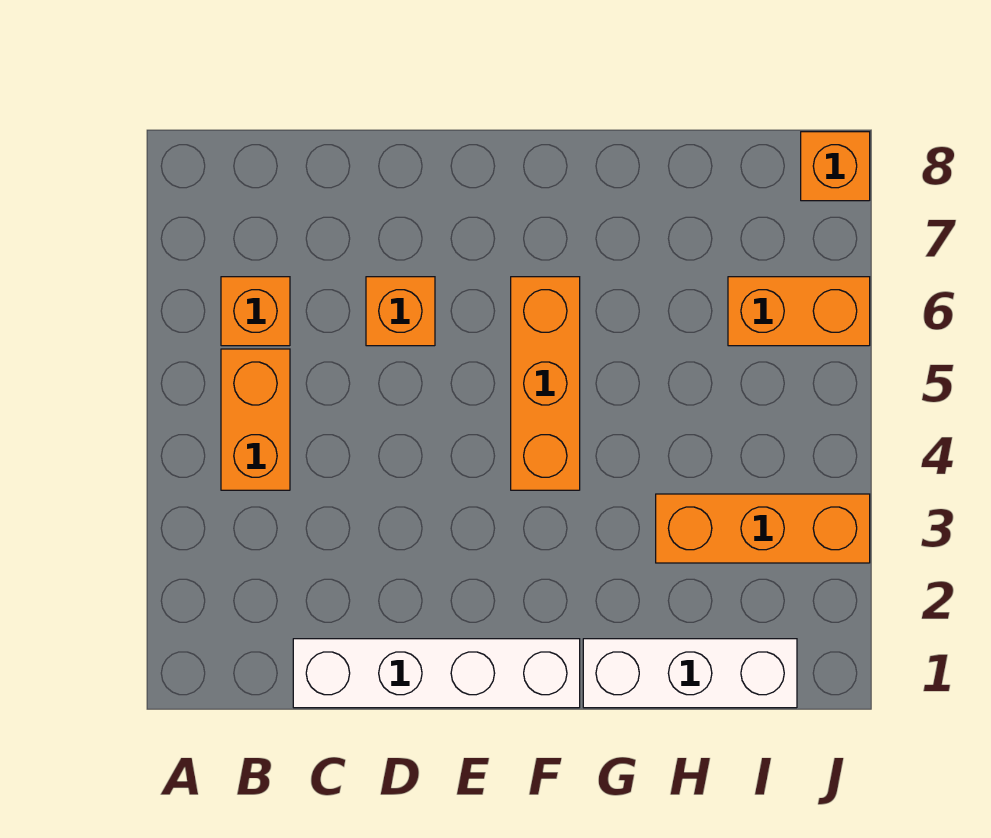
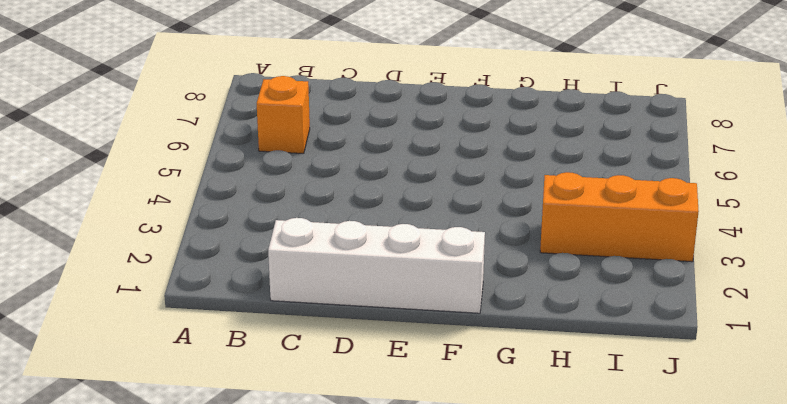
none -> orange 1x2 brick [221,349,290,490]
none -> orange 1x1 brick [366,277,435,346]

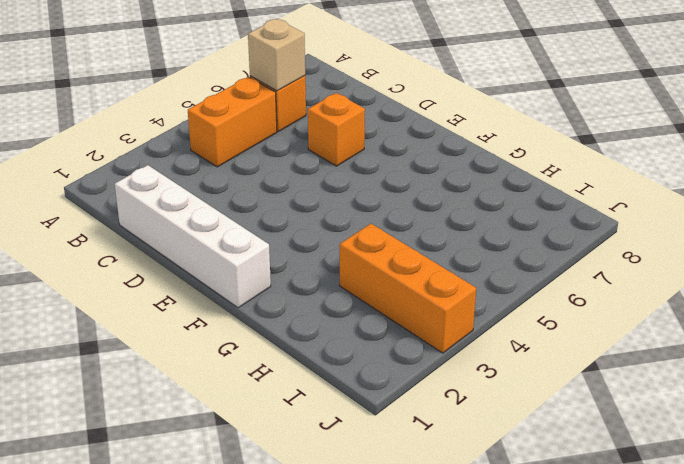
tan 1x1 brick [248,19,305,91] -> none
none -> orange 1x3 brick [511,277,580,490]
none -> white 1x3 brick [583,639,797,708]

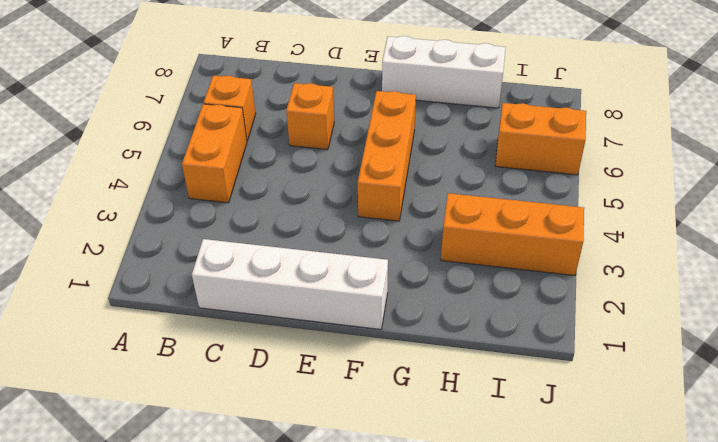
white 1x3 brick [382,36,506,108] -> white 1x3 brick moved to [583,639,797,708]
none -> orange 1x1 brick [801,132,870,201]

